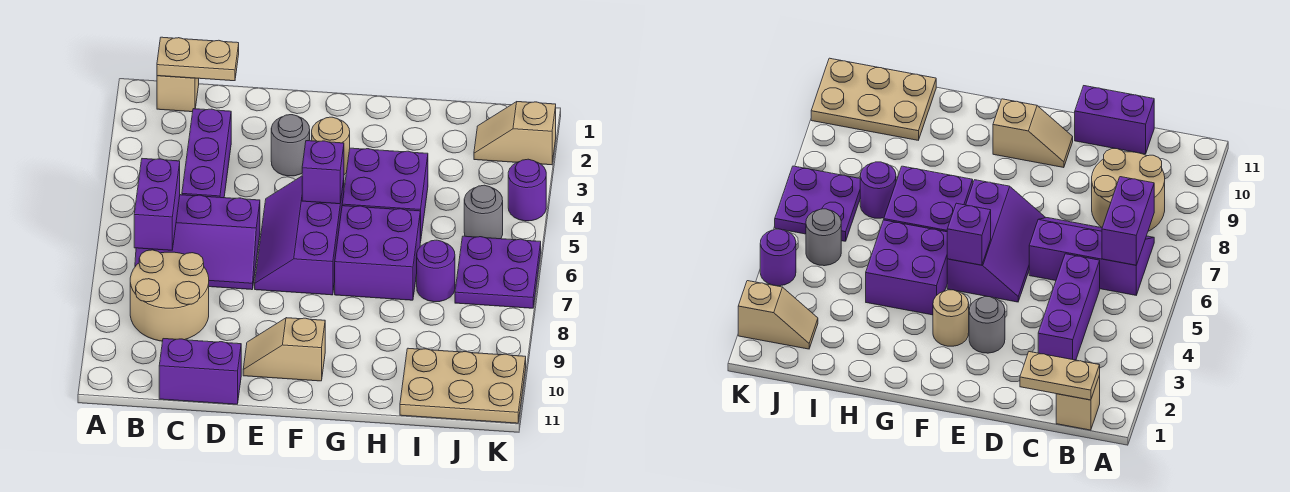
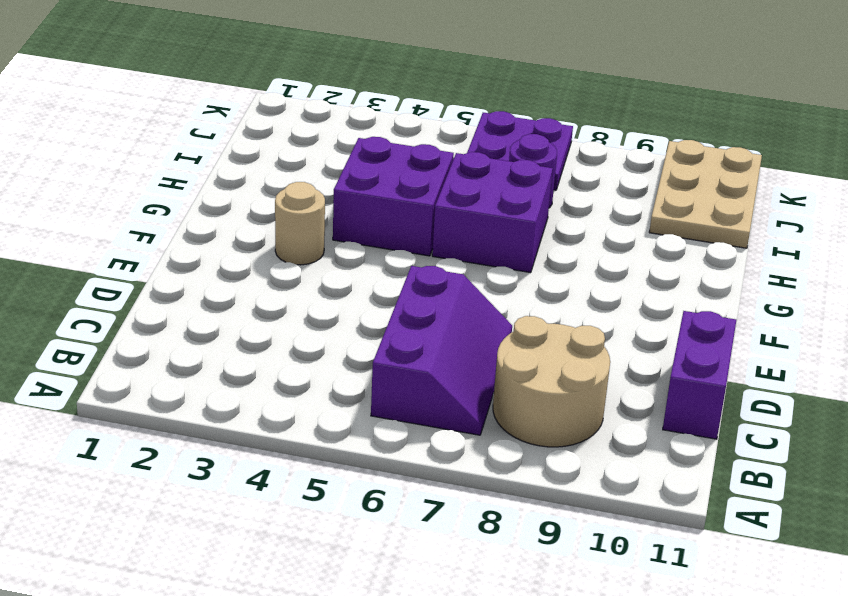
none -> tan 1x1 brick [157,76,199,112]
none -> purple 1x3 brick [182,109,231,198]
none -> grey 1x1 round brick [271,115,310,176]

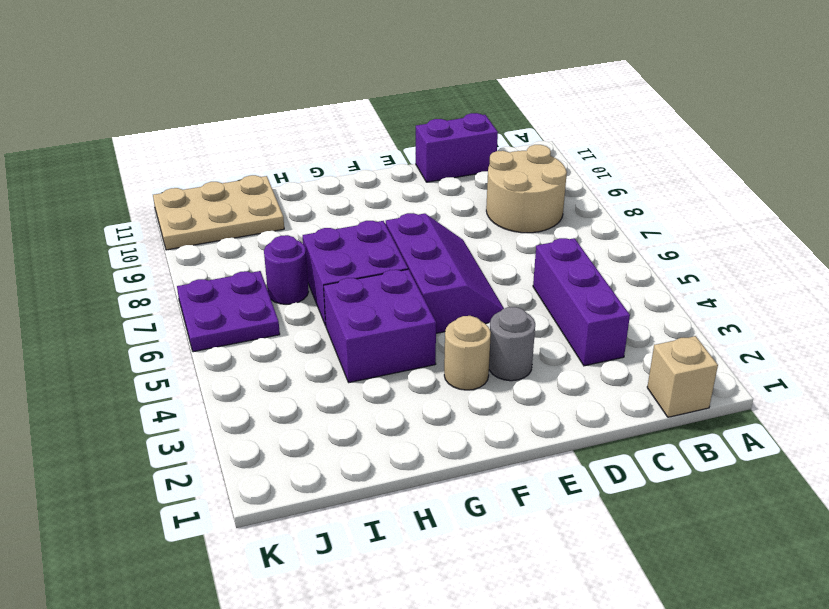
none -> purple 2x3 slope [135,195,260,290]
none -> tan 1x2 slope [243,318,325,381]
none -> tan 1x2 slope [474,102,556,165]

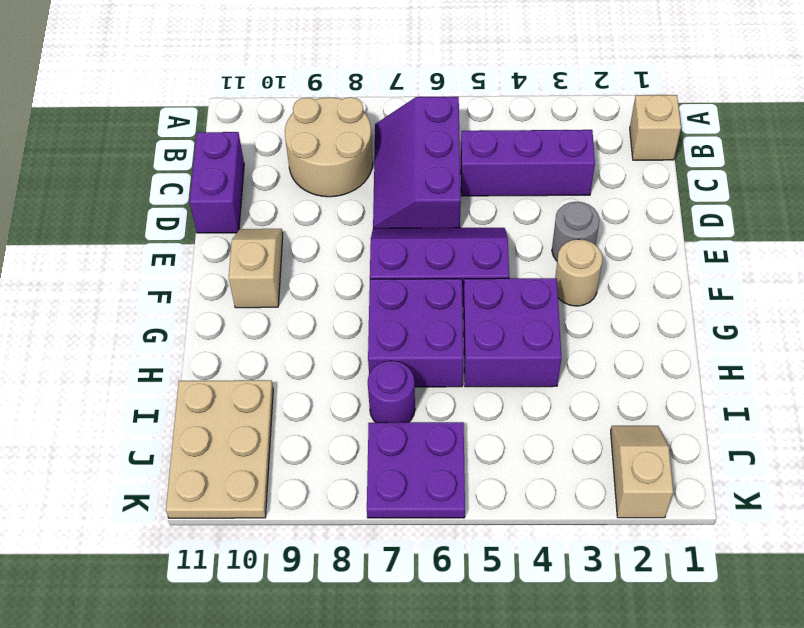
none -> grey 1x1 round brick [464,185,503,239]
none -> purple 1x1 round brick [508,159,546,221]
none -> tan 1x2 plate [157,37,239,81]

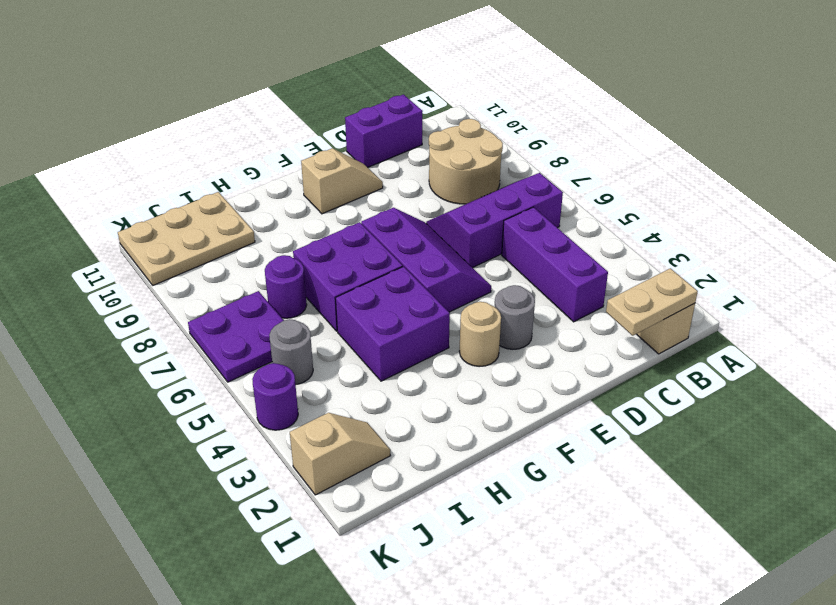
none -> purple 1x2 brick [134,159,180,250]
none -> purple 1x1 brick [302,141,344,204]

